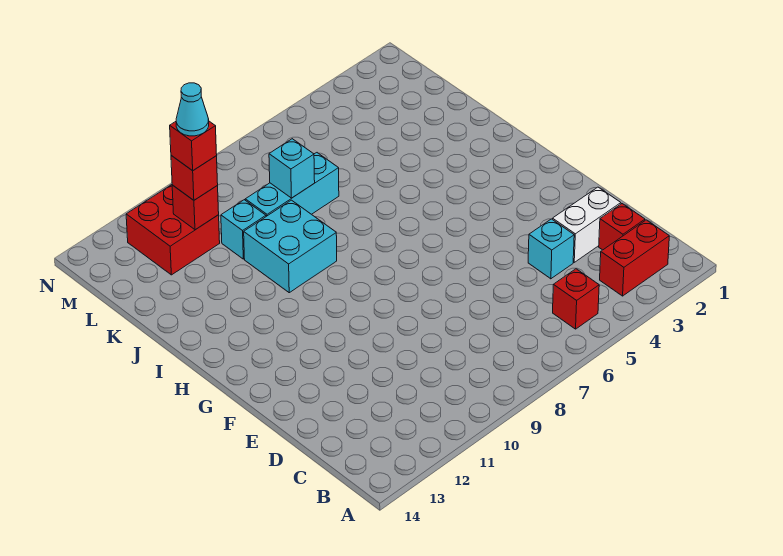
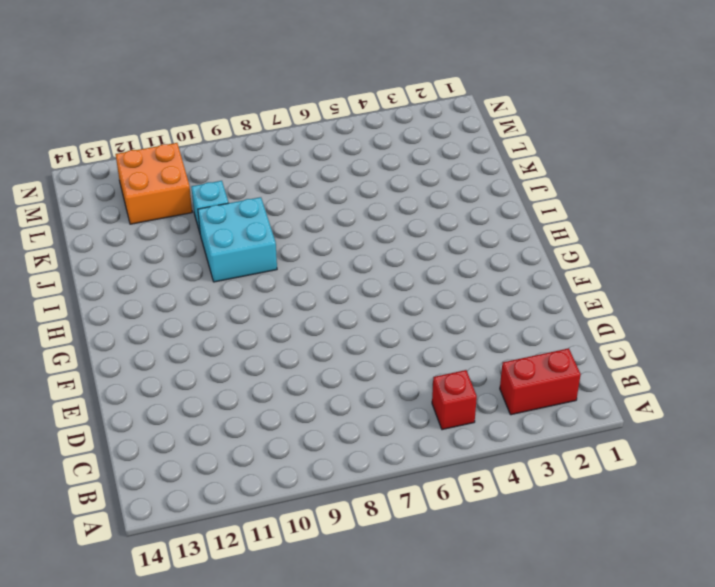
orange 2x2 brick [116,143,192,224] -> red 2x2 brick [126,185,220,275]
none -> red 1x1 brick [599,204,645,250]
none -> white 1x2 brick [552,187,621,262]
none -> cyan 1x1 brick [528,219,574,279]

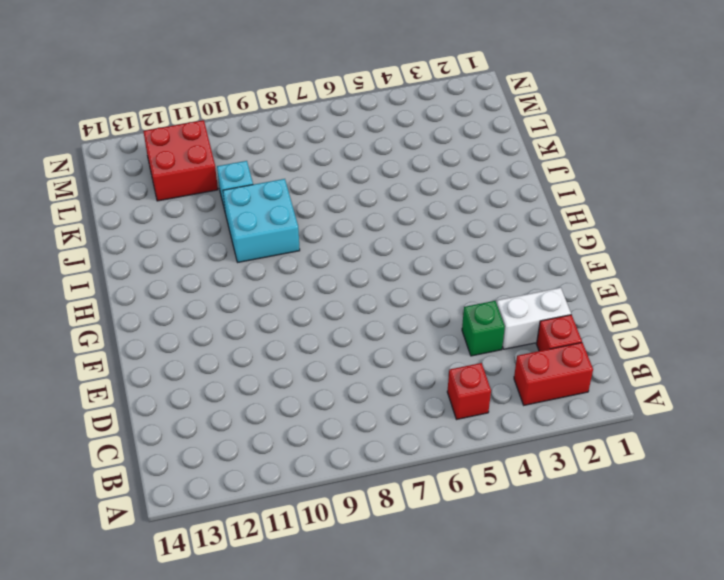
green 1x1 brick [462,301,505,356] -> cyan 1x1 brick [528,219,574,279]
none -> cyan 1x3 brick [245,153,339,216]
none -> cyan 1x1 brick [269,139,315,198]
none -> red 1x1 brick [172,185,219,230]

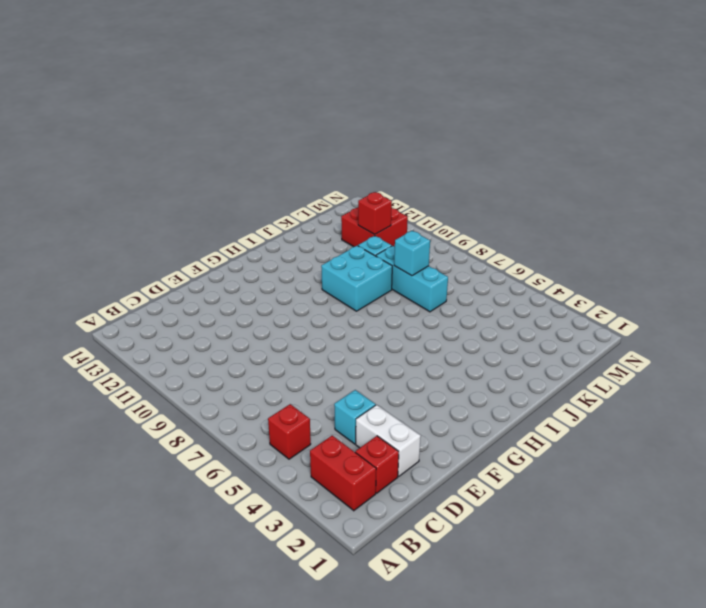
none -> red 1x1 brick [171,156,218,200]
none -> red 1x1 brick [170,121,217,171]
none -> cyan 1x1 cone [176,83,209,136]

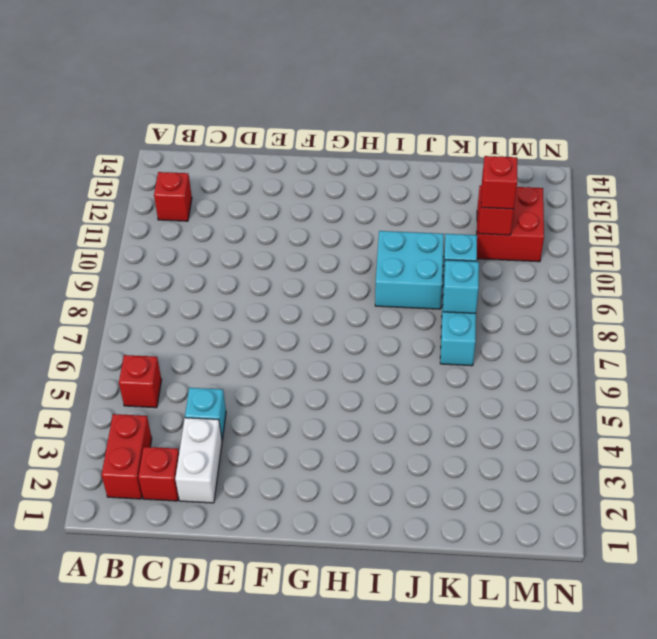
red 1x1 brick [154,172,192,221] -> red 1x1 brick moved to [170,121,217,171]
none -> cyan 1x1 cone [176,83,209,136]

